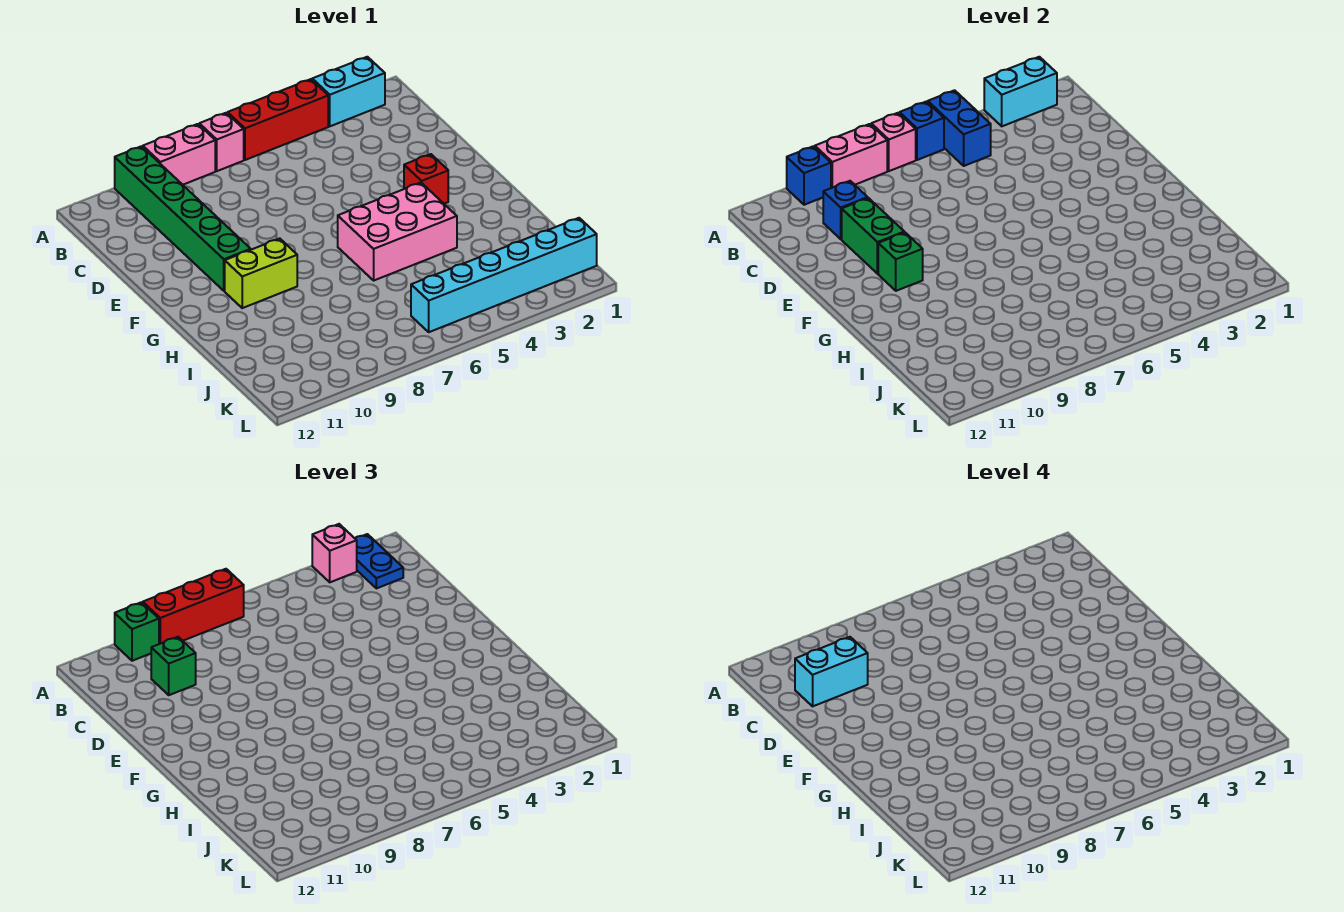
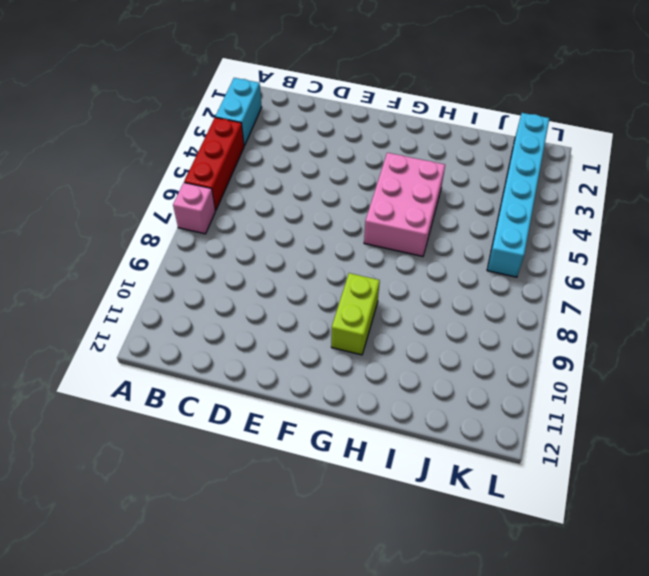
none -> pink 1x2 brick [143,124,215,185]
none -> green 1x6 brick [115,146,251,291]
none -> red 1x1 brick [404,154,448,204]

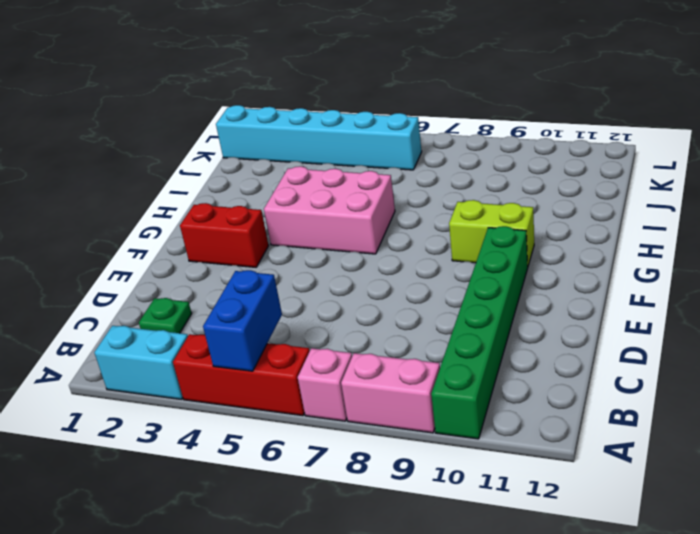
green 1x1 plate [139,298,192,333] -> none
red 1x2 brick [180,203,269,267] -> red 1x1 brick [404,154,448,204]
none -> cyan 1x2 brick [984,57,1057,126]
none -> blue 1x1 brick [900,102,944,160]
none -> pink 1x1 brick [871,113,916,171]

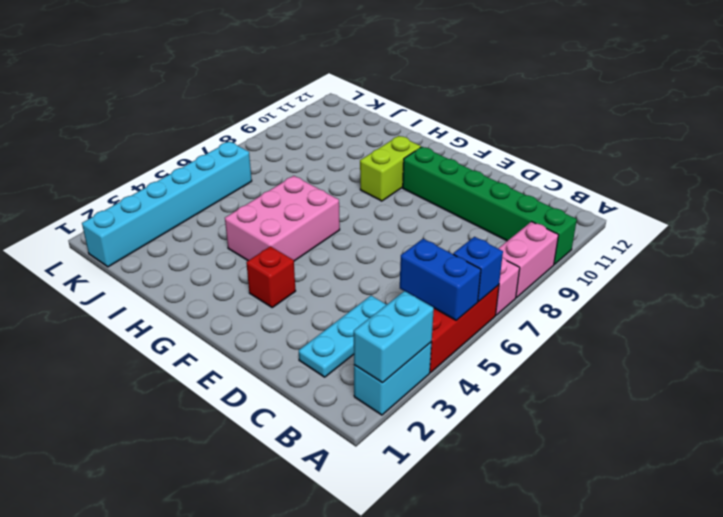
cyan 1x3 plate [299,296,387,377] -> none
none -> pink 1x1 brick [871,113,916,171]
none -> pink 1x2 brick [815,124,887,188]
none -> blue 1x1 brick [787,146,831,205]

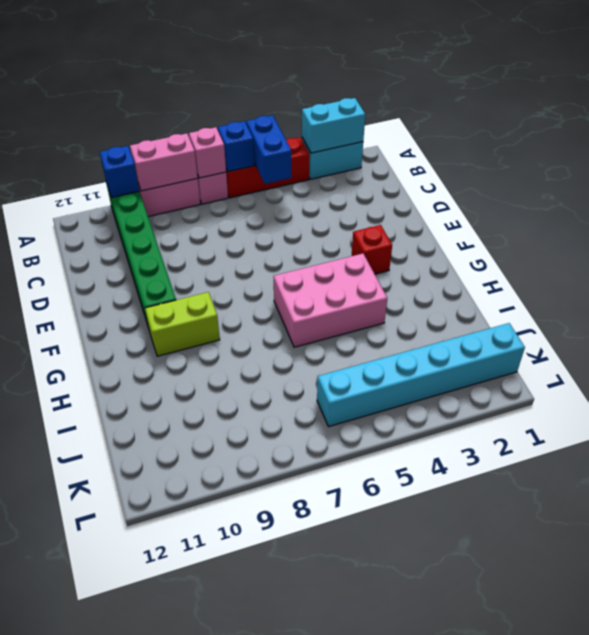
none -> blue 1x1 brick [823,181,868,239]
none -> green 1x2 brick [842,198,904,274]
none -> green 1x1 brick [878,232,923,291]

